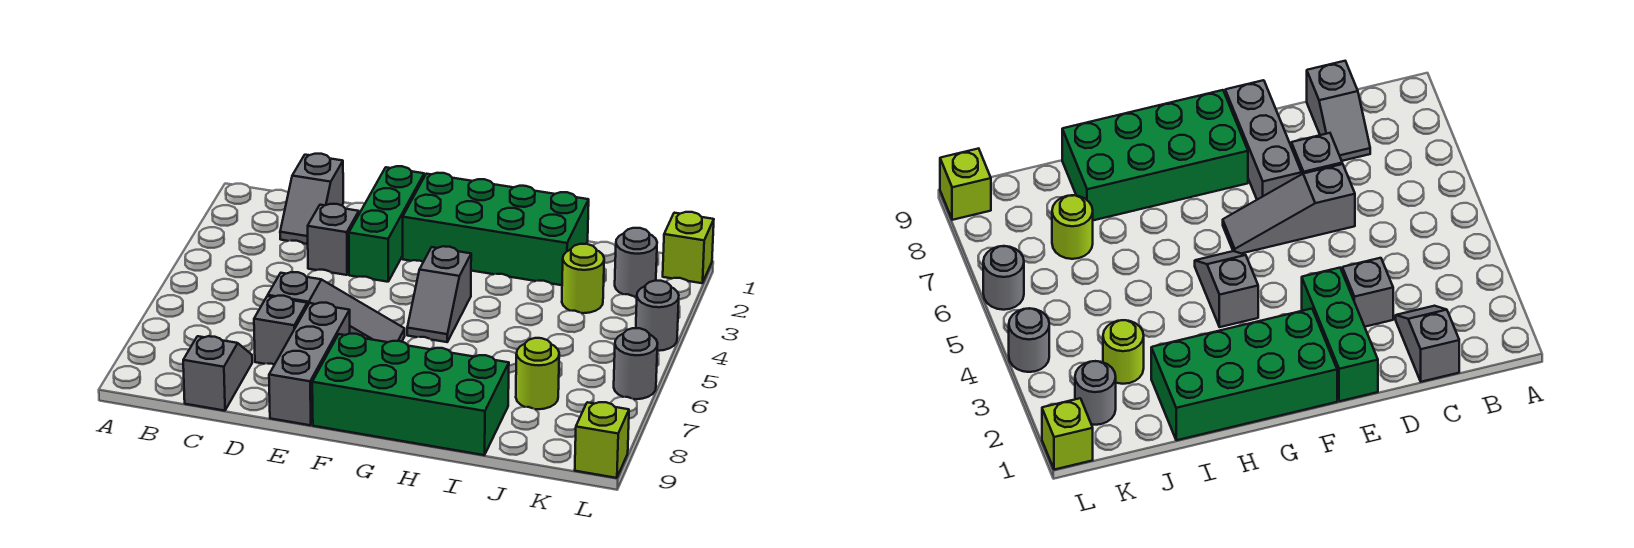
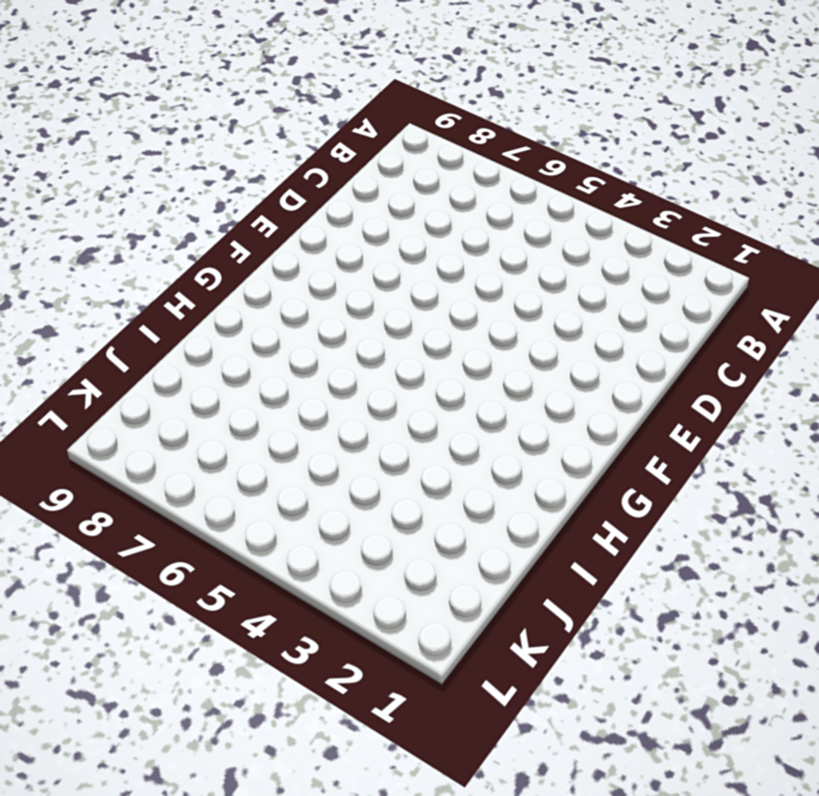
none -> grey 1x2 slope [280,154,343,244]
none -> grey 1x2 slope [183,336,252,411]
none -> grey 1x1 brick [308,204,359,275]

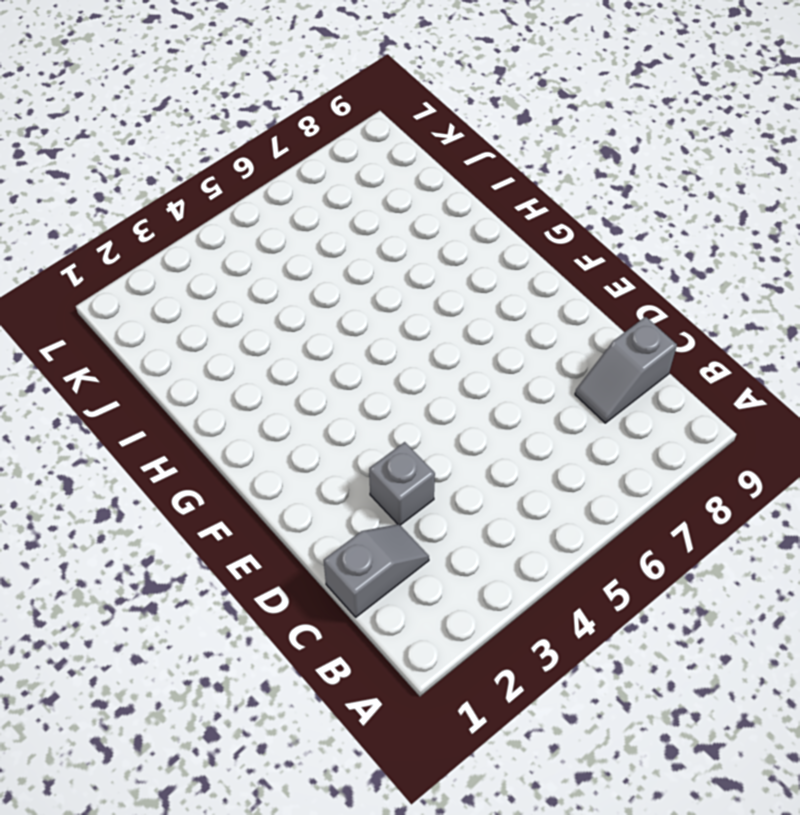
none -> grey 1x3 slope [268,272,405,342]
none -> grey 1x1 brick [254,296,307,365]
none -> green 1x3 brick [349,166,424,282]

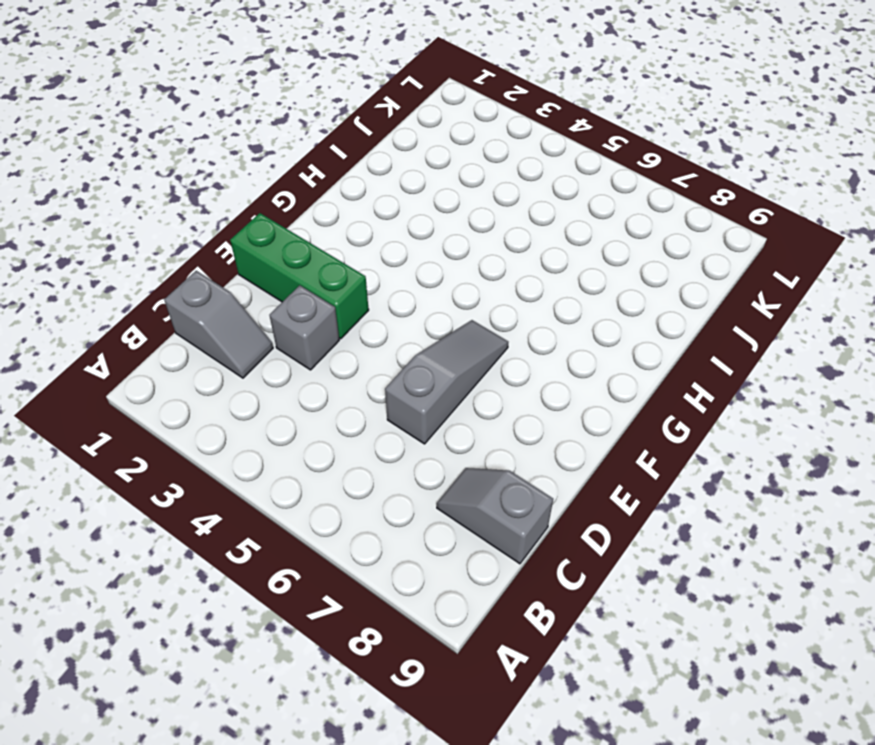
none -> grey 1x1 brick [254,296,307,365]
none -> grey 1x3 brick [269,303,350,425]
none -> green 2x4 brick [403,173,589,285]

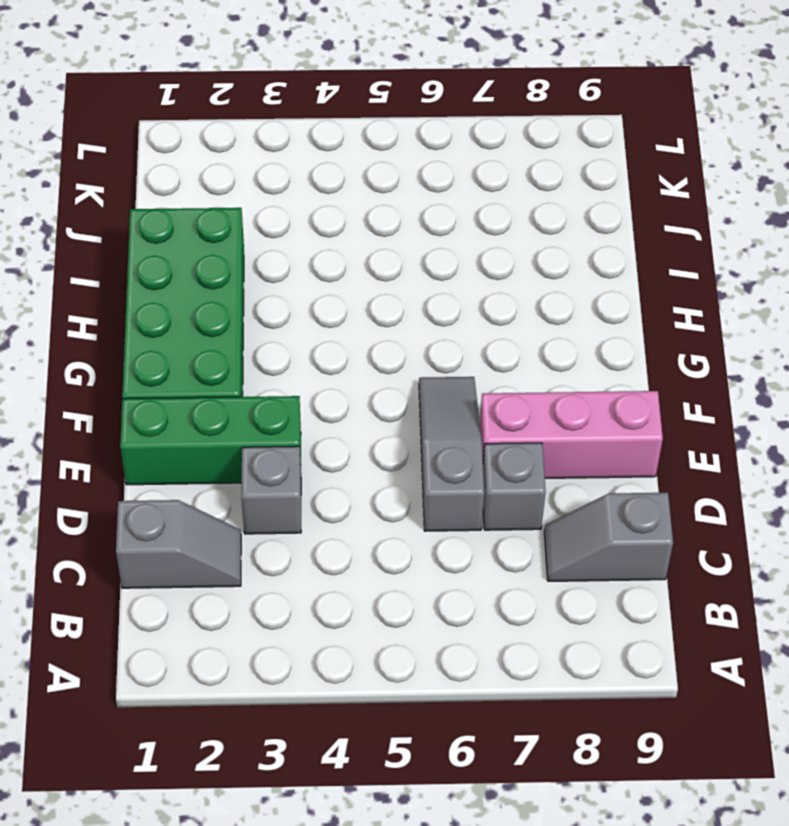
pink 1x3 brick [480,391,663,478] -> grey 1x3 brick [269,303,350,425]
none -> green 2x4 brick [312,334,509,455]
none -> grey 1x2 slope [407,246,471,342]
none -> lime 1x1 round brick [562,244,604,313]

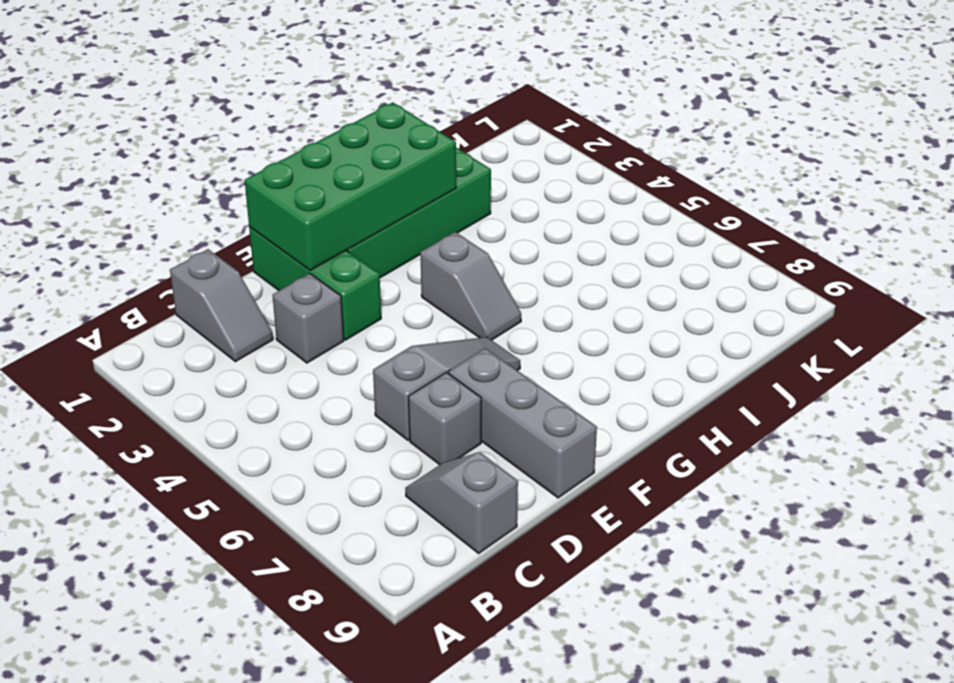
green 2x4 brick [245,102,456,270] -> green 2x4 brick moved to [312,334,509,455]
none -> lime 1x1 round brick [562,244,604,313]
none -> lime 1x1 round brick [516,338,559,409]
none -> grey 1x1 round brick [615,228,657,297]

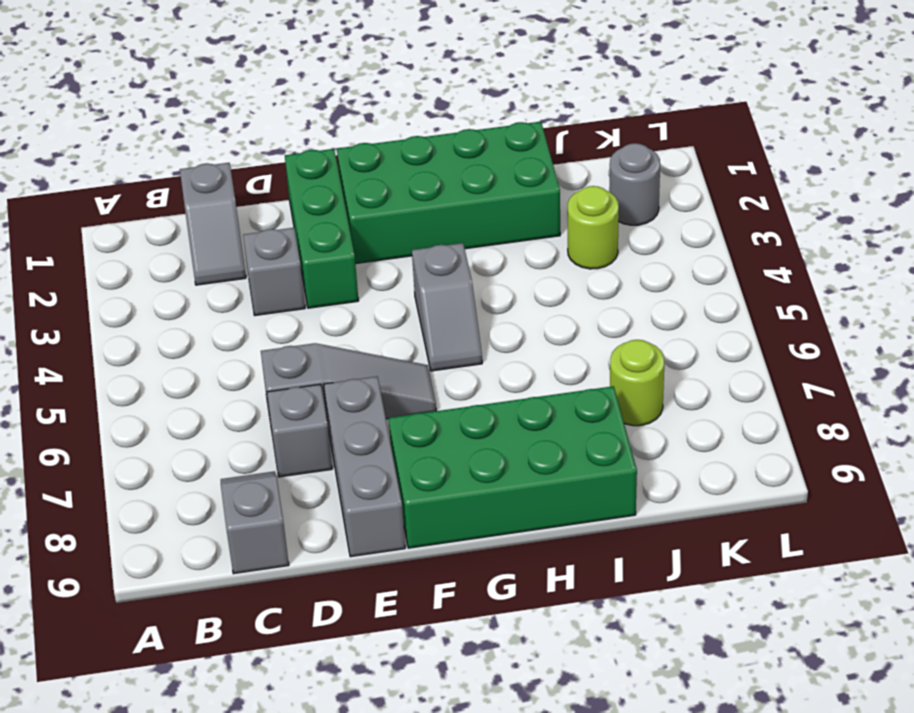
none -> lime 1x1 brick [663,212,714,283]
none -> grey 1x1 round brick [636,281,679,351]
none -> grey 1x1 round brick [614,328,658,399]

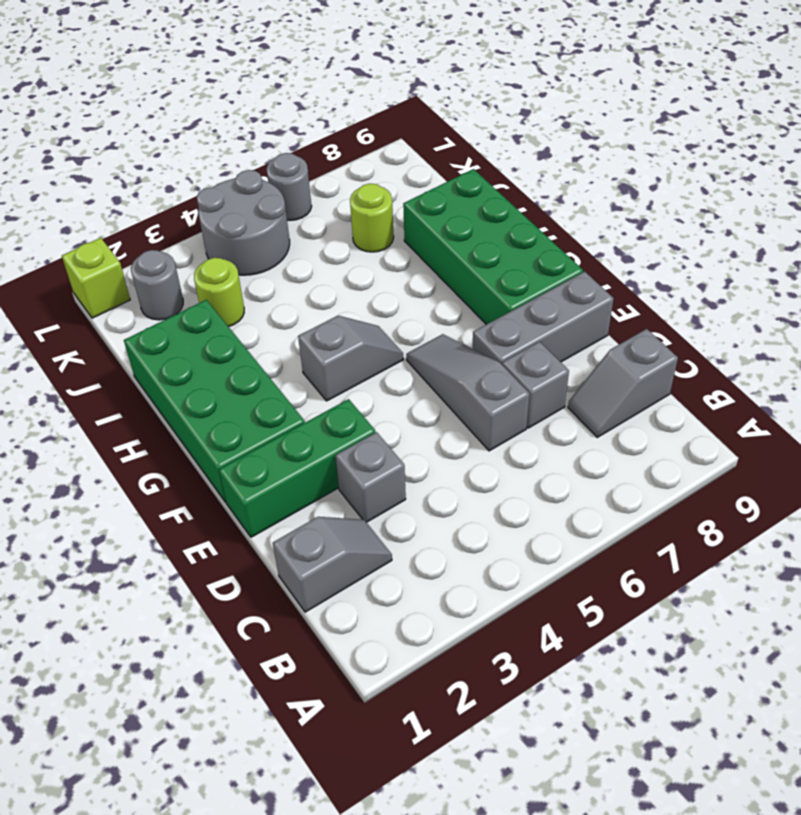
grey 2x2 round brick [197,170,290,275] -> grey 1x1 round brick [636,281,679,351]
none -> lime 1x1 brick [575,402,629,478]

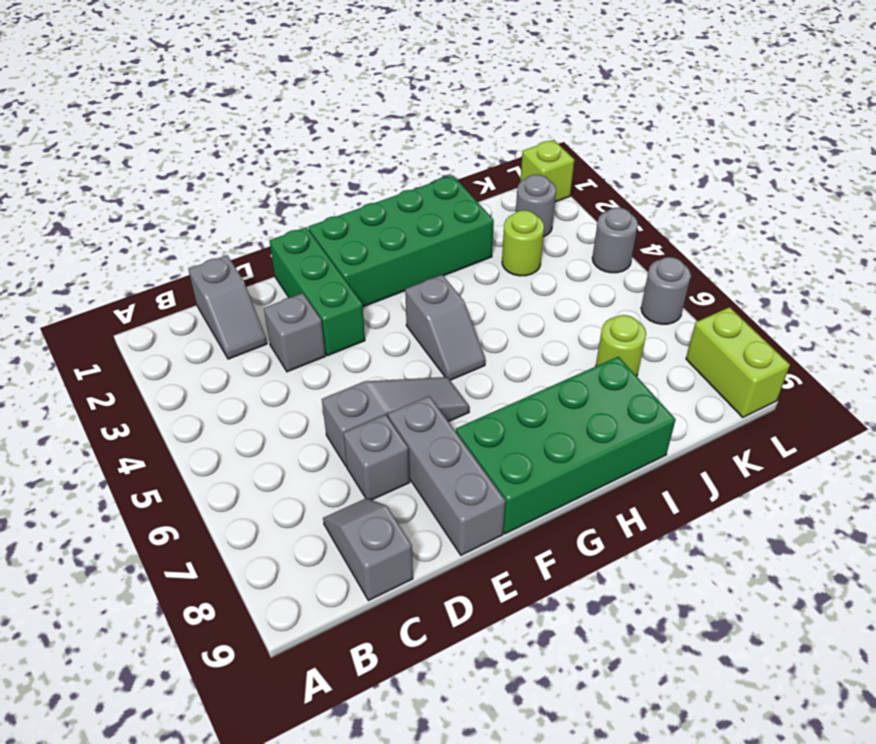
lime 1x2 brick [686,307,790,418] -> lime 1x1 brick [575,402,629,478]

